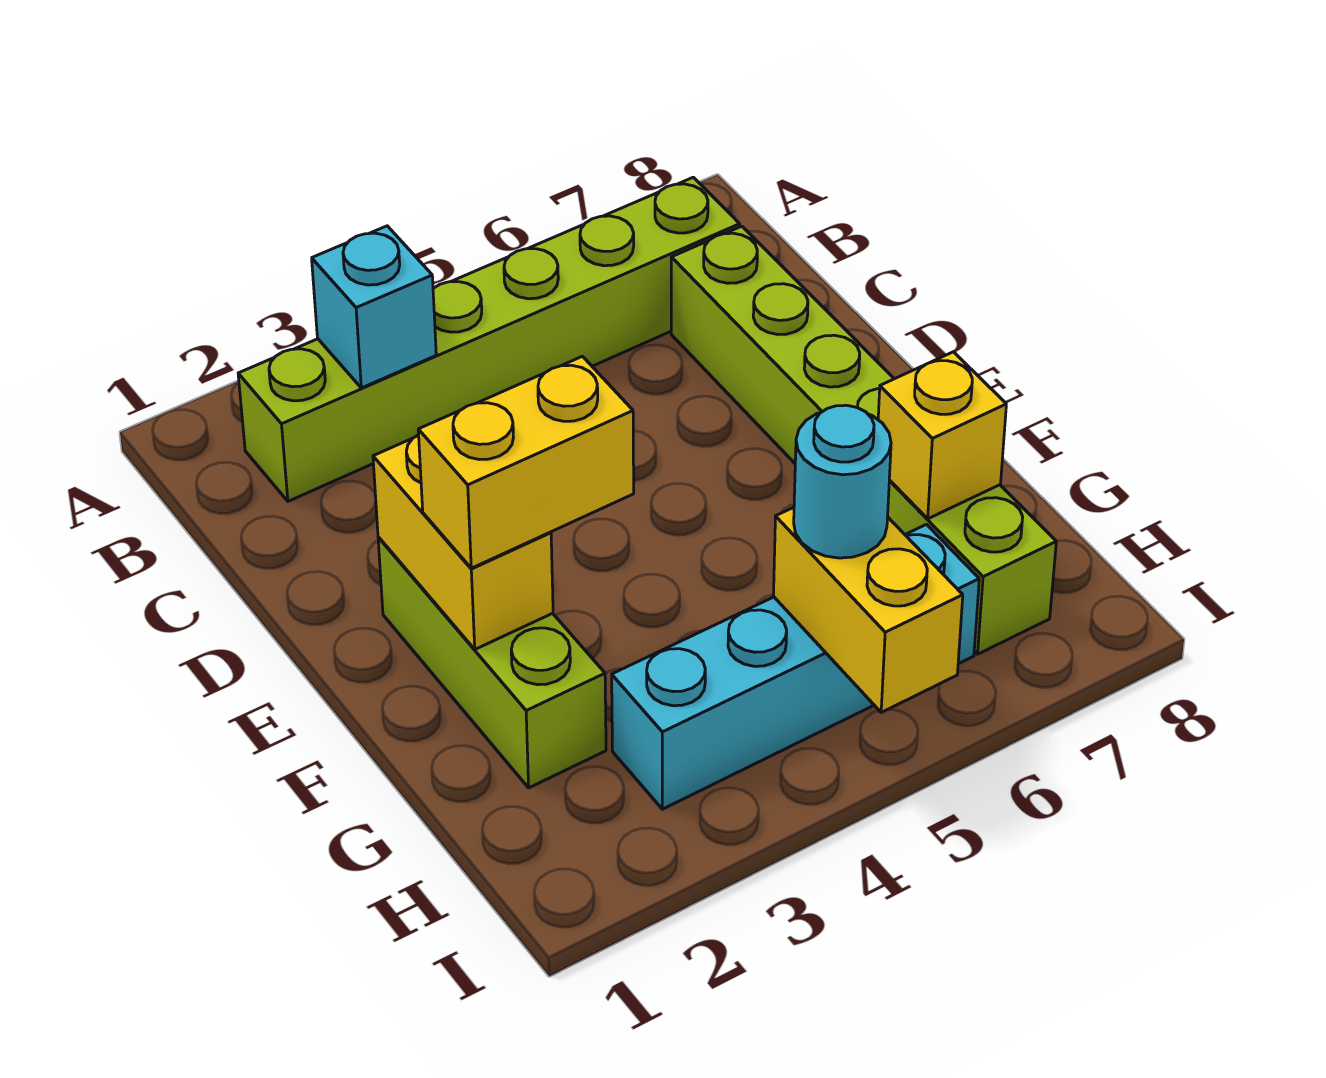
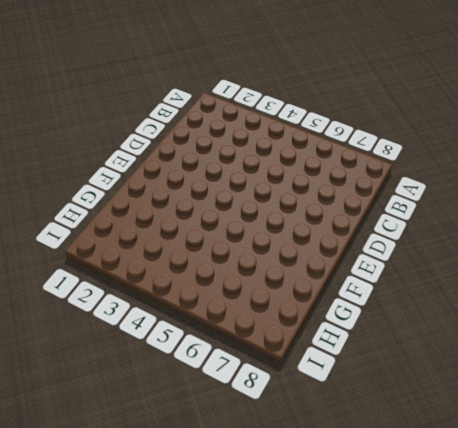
none -> lime 1x6 brick [238,177,740,501]
none -> lime 1x6 brick [671,226,1056,654]

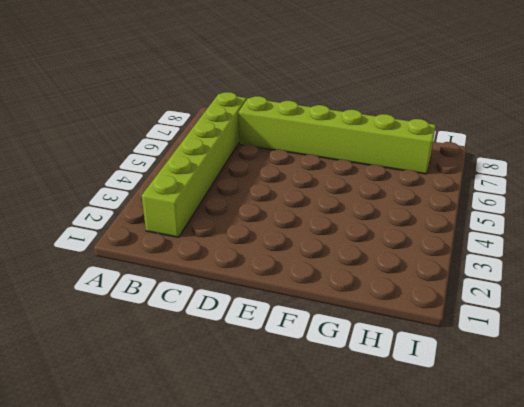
none -> lime 1x3 brick [378,537,606,788]
none -> cyan 1x4 brick [612,524,979,809]

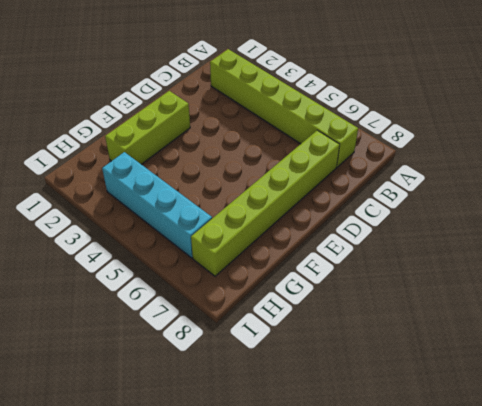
none -> cyan 1x1 brick [312,226,436,388]
none -> yellow 1x2 brick [373,435,553,649]

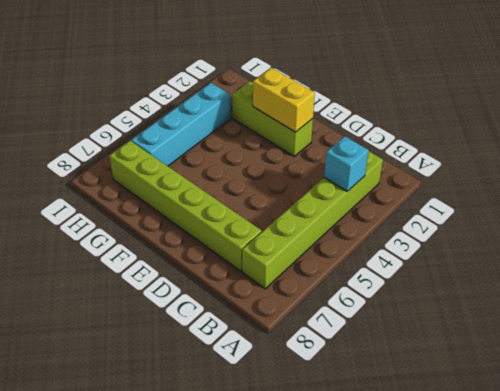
none -> yellow 1x1 brick [878,352,1006,519]
none -> yellow 1x2 brick [774,507,963,712]

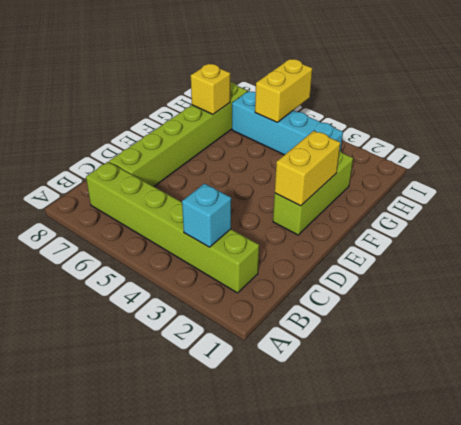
none -> yellow 1x2 brick [418,356,634,568]
none -> cyan 1x1 round brick [794,405,891,558]

